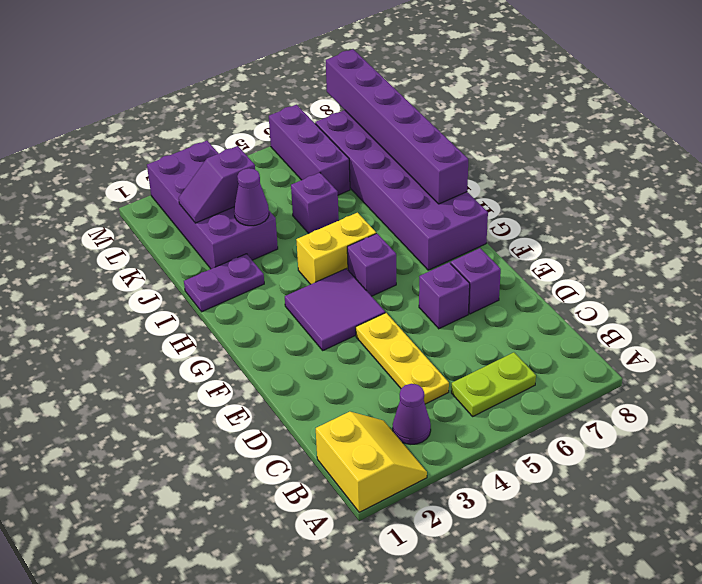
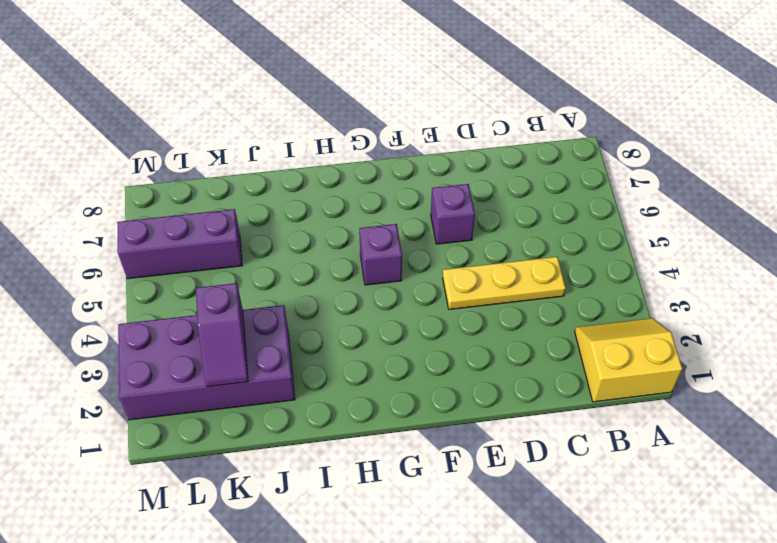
none -> purple 1x1 cone [393,384,431,444]
none -> lime 1x2 plate [451,352,536,416]
none -> purple 1x1 brick [451,248,501,314]

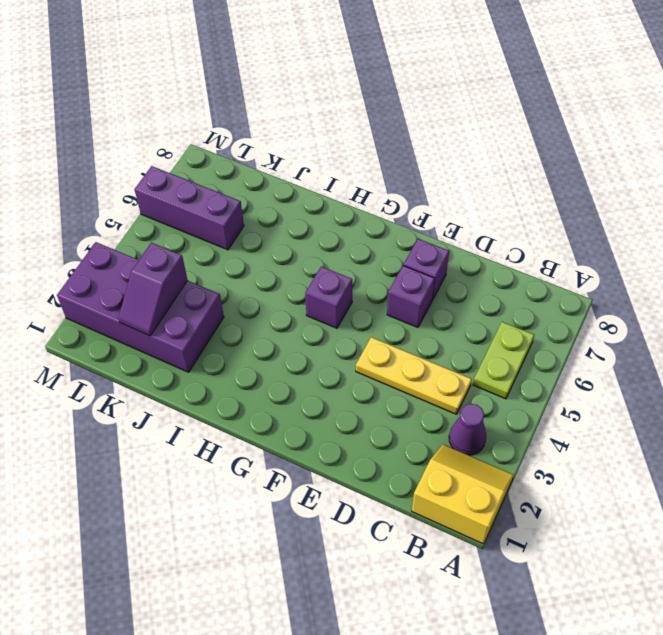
none -> purple 2x2 tile [285,269,385,350]
none -> purple 2x6 brick [315,110,488,270]
none -> yellow 1x2 brick [296,213,376,284]

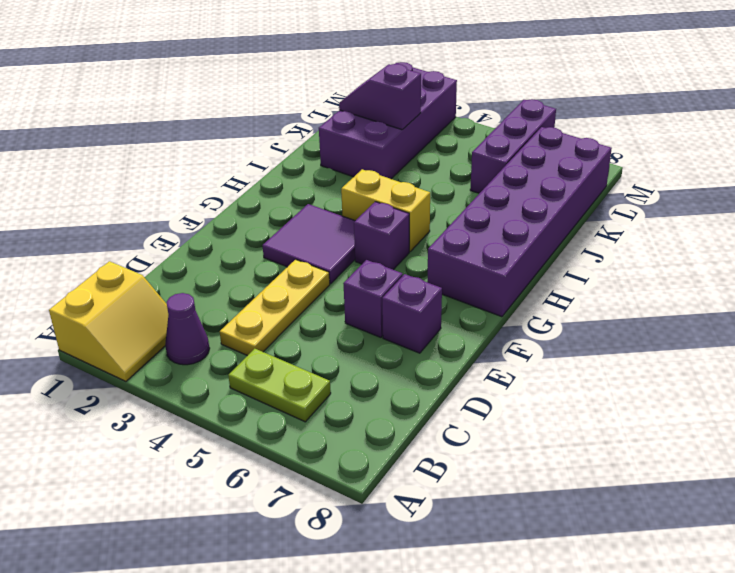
none -> purple 1x2 plate [184,254,264,312]
none -> purple 1x1 brick [291,173,339,233]
none -> purple 1x6 brick [326,49,468,204]

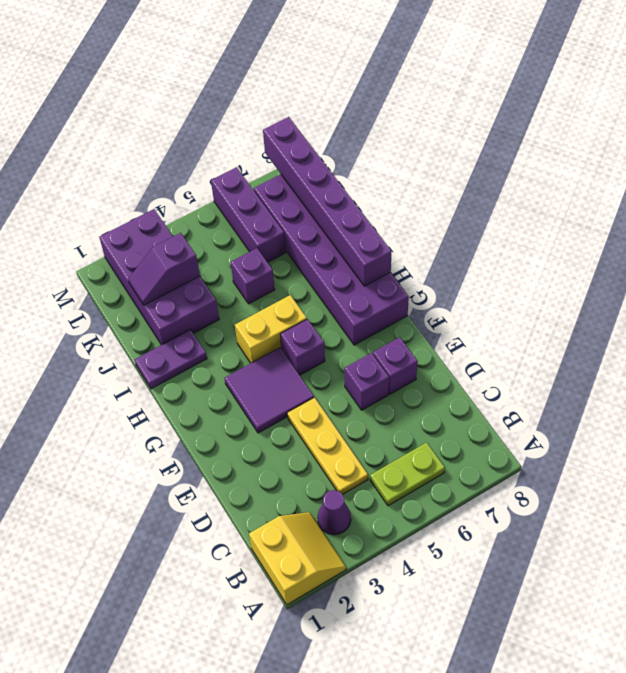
none -> purple 1x1 cone [234,168,269,226]

